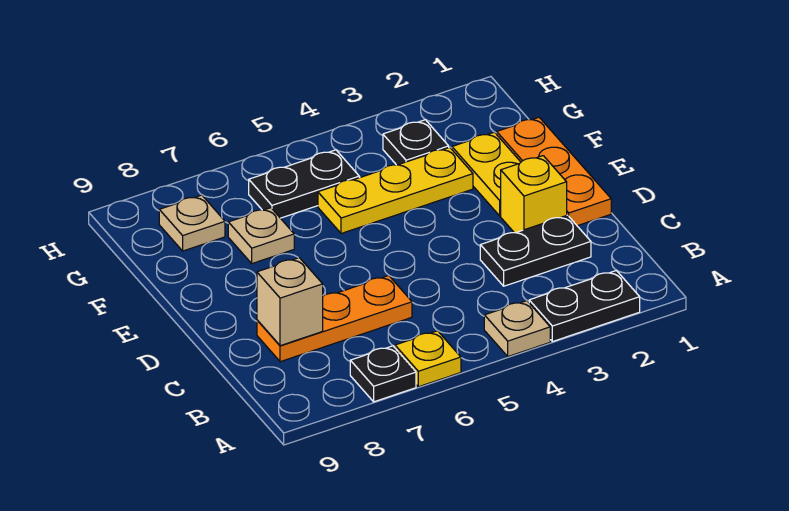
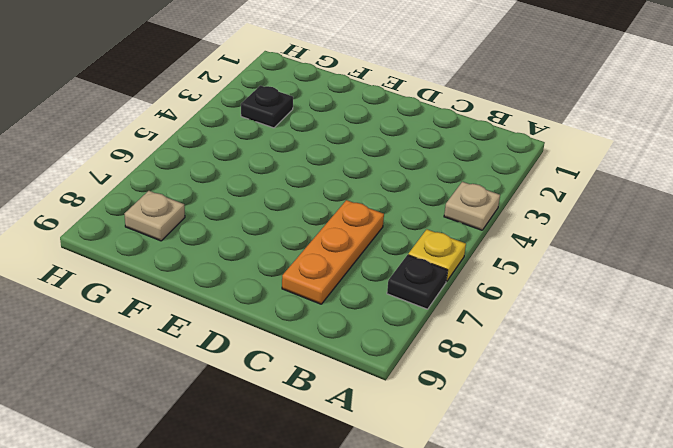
none -> black 1x2 plate [529,271,640,342]
none -> black 1x2 plate [480,215,591,286]
none -> orange 1x3 plate [497,117,611,226]

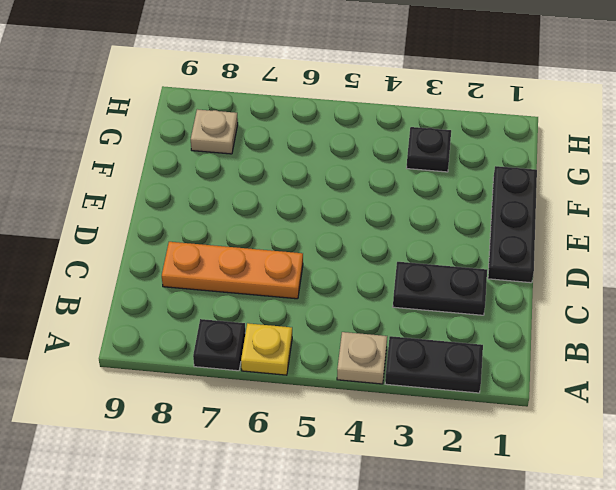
black 1x3 plate [488,166,537,283] -> orange 1x3 plate [497,117,611,226]
none -> yellow 1x1 brick [501,156,567,233]
none -> yellow 1x2 plate [452,132,521,216]
none -> yellow 1x3 plate [318,147,473,234]

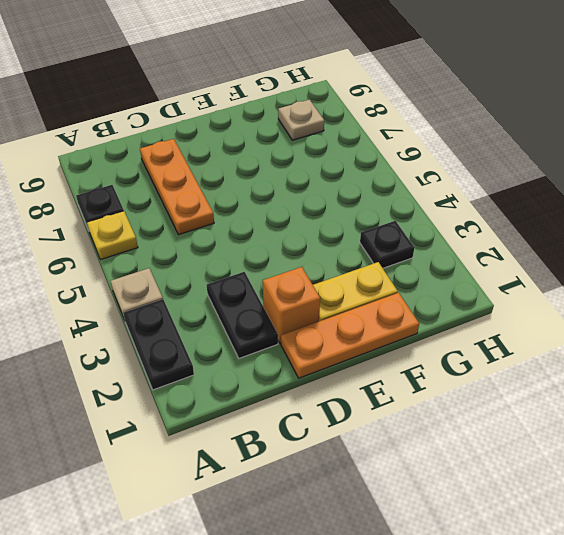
orange 1x1 brick [263,267,320,343] -> yellow 1x1 brick [501,156,567,233]
none -> yellow 1x3 plate [318,147,473,234]
none -> tan 1x1 plate [228,208,294,264]
none -> black 1x2 plate [249,150,359,218]

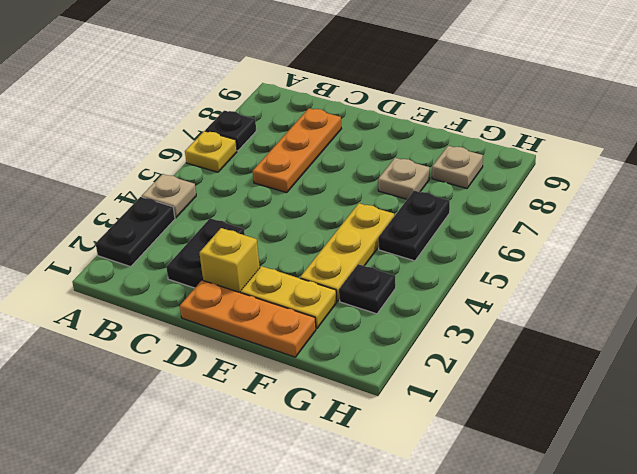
none -> tan 1x1 brick [257,258,323,346]

